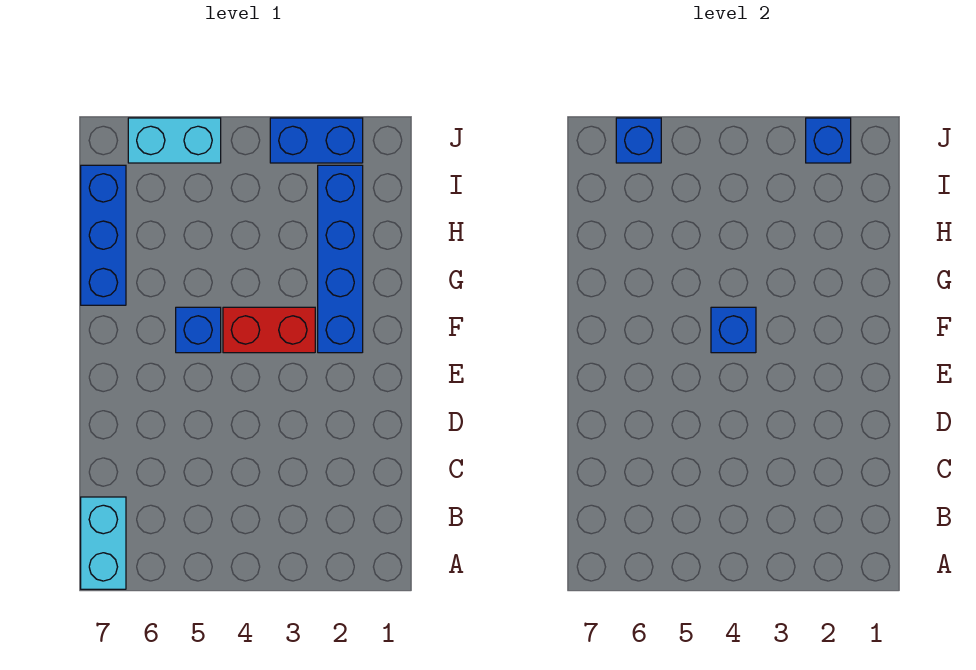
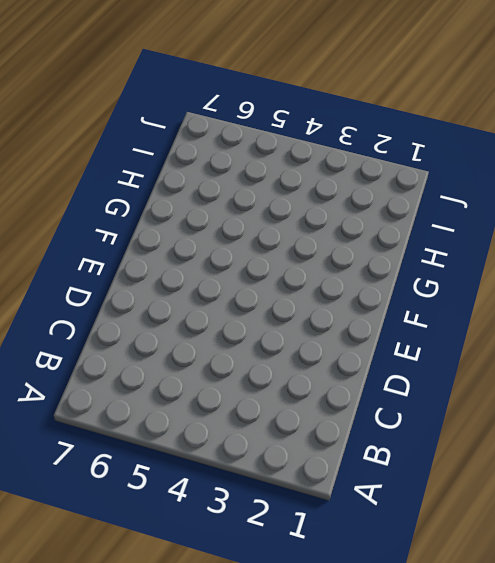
none -> cyan 1x2 brick [81,497,126,589]
none -> blue 1x4 brick [318,165,363,353]

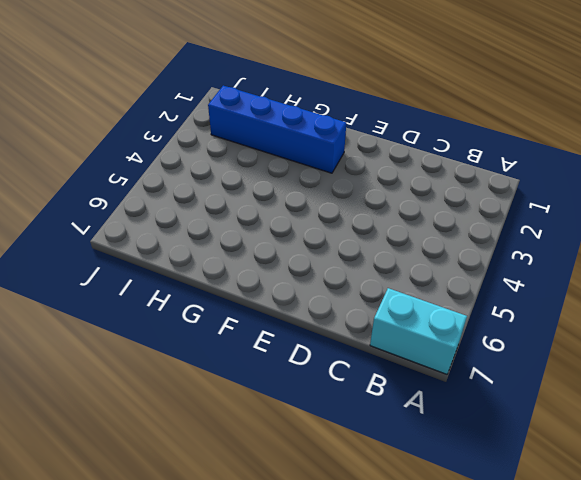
none -> red 1x2 brick [223,307,315,353]
none -> blue 1x1 brick [176,307,221,353]

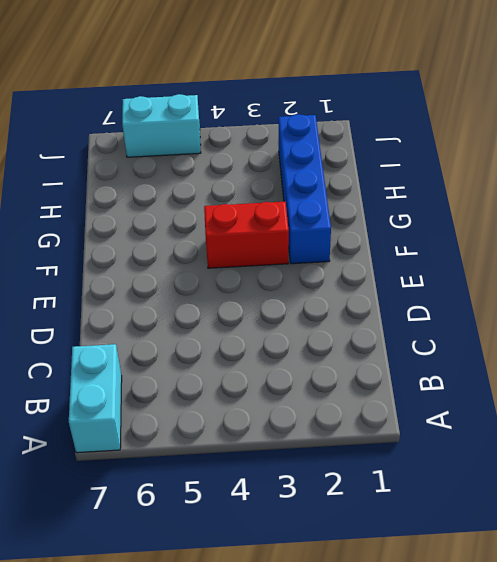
none -> blue 1x1 brick [176,307,221,353]
none -> blue 1x3 brick [81,165,126,305]

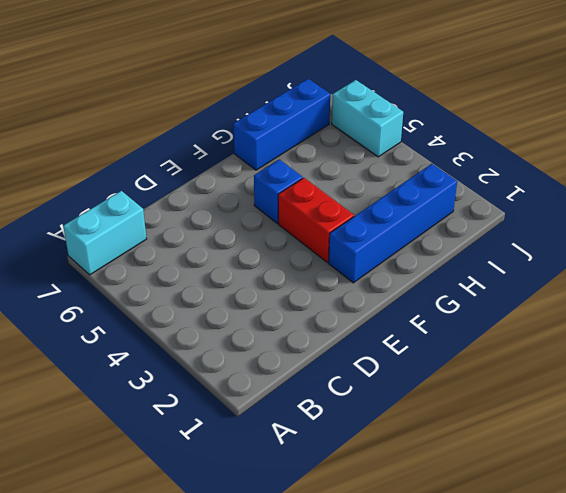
none -> blue 1x2 brick [270,118,363,163]
none -> blue 1x1 brick [711,307,756,353]

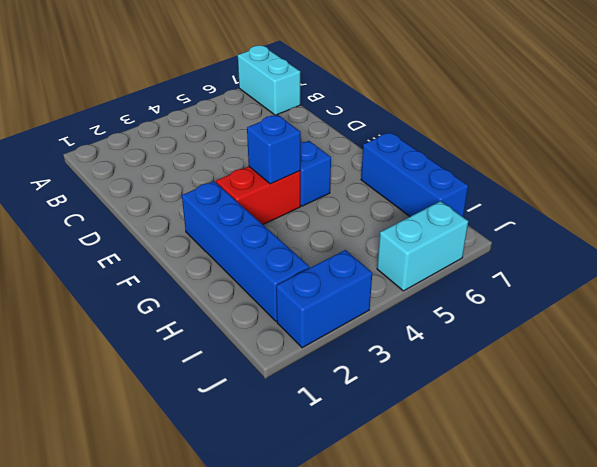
none -> blue 1x1 brick [806,118,851,163]
none -> blue 1x1 brick [616,118,661,163]

